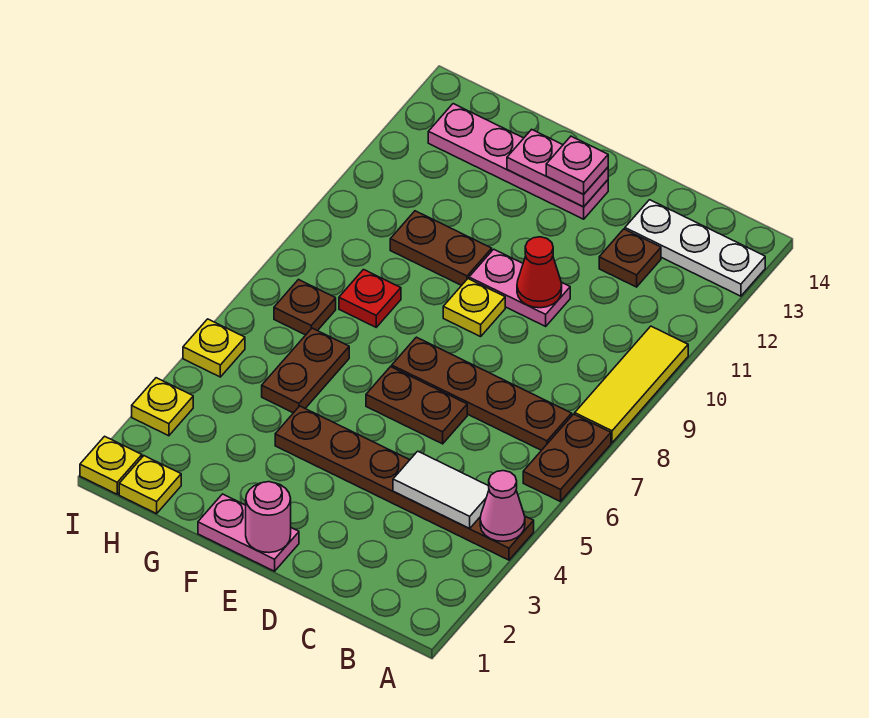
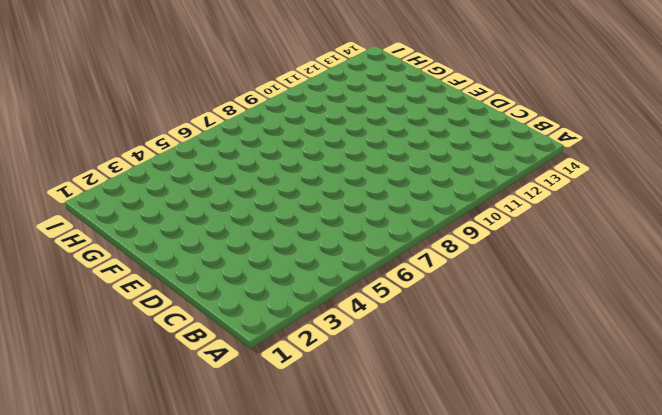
none -> brown 1x6 plate [275,406,534,560]
none -> brown 1x2 plate [523,414,611,502]
none -> yellow 1x3 tile [575,326,688,443]

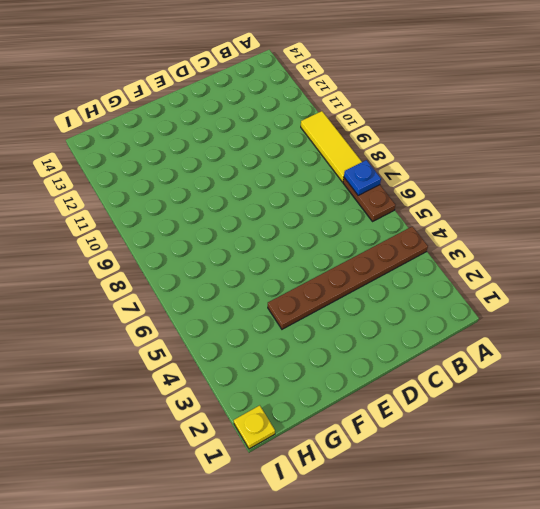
blue 1x1 plate [344,160,381,195] -> none
none -> white 1x3 plate [625,200,765,296]
none -> brown 1x4 plate [392,337,572,450]
none -> brown 1x1 plate [599,229,661,287]

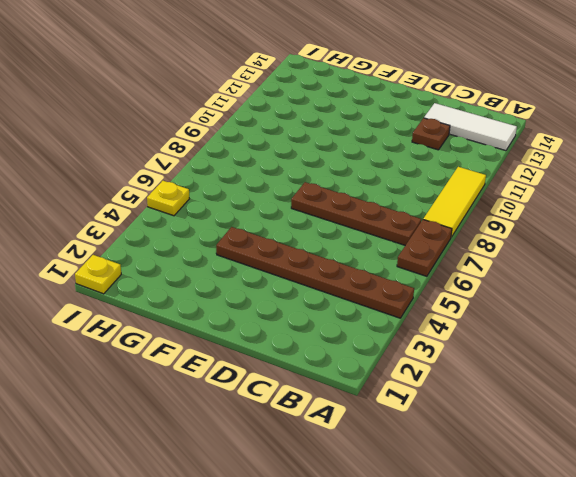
white 1x3 tile [424,103,517,151] -> white 1x3 plate [625,200,765,296]
none -> brown 1x2 plate [366,367,467,444]
none -> pink 1x2 plate [469,249,570,326]
none -> pink 1x2 plate [198,494,299,571]

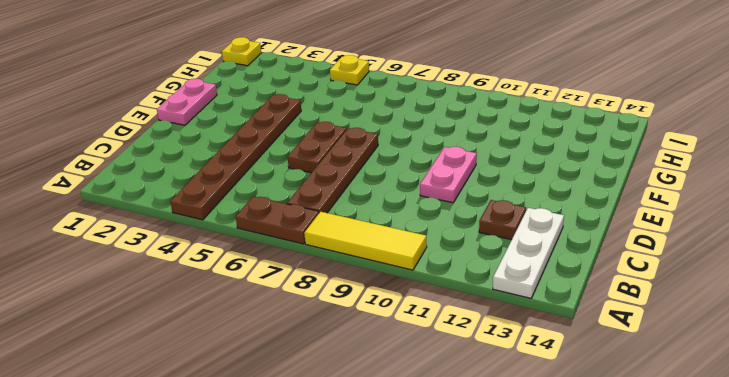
none -> yellow 1x1 plate [443,279,505,337]
none -> pink 1x4 plate [428,104,608,219]
none -> brown 1x2 plate [390,211,492,285]

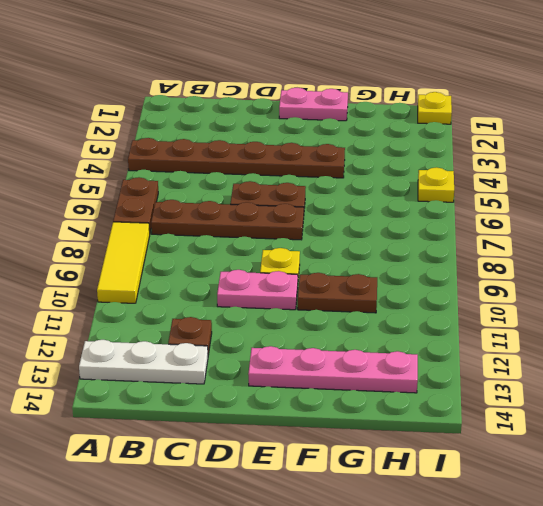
none -> brown 1x2 plate [262,328,349,413]
none -> red 1x1 plate [339,270,401,327]
none -> yellow 1x1 plate [119,456,181,514]

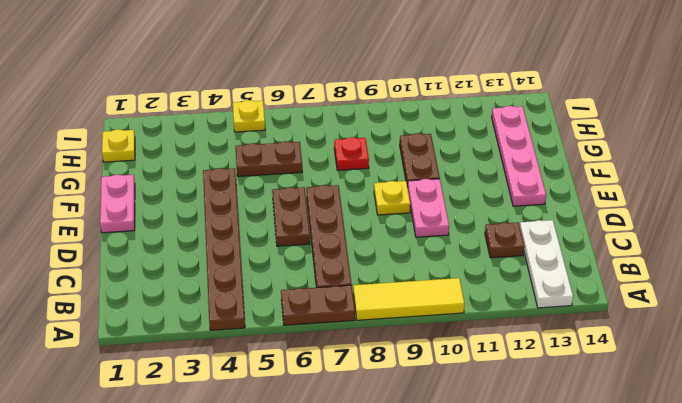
none -> brown 1x1 plate [274,280,336,335]
none -> yellow 1x1 plate [80,436,142,494]
none -> yellow 1x1 plate [132,378,193,436]

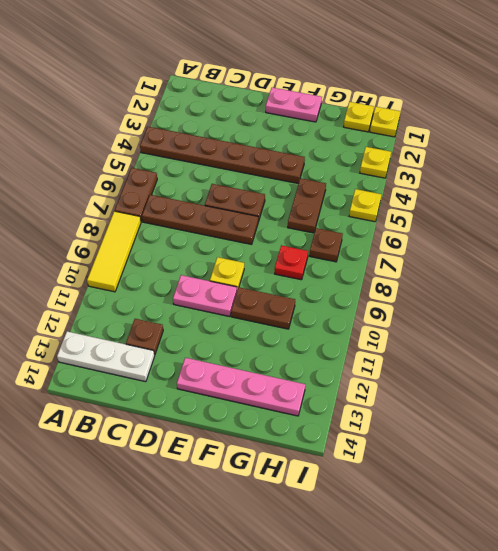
none -> pink 1x1 cone [480,471,525,541]
none -> white 1x2 tile [393,451,489,529]
none -> red 1x1 cone [517,237,562,308]

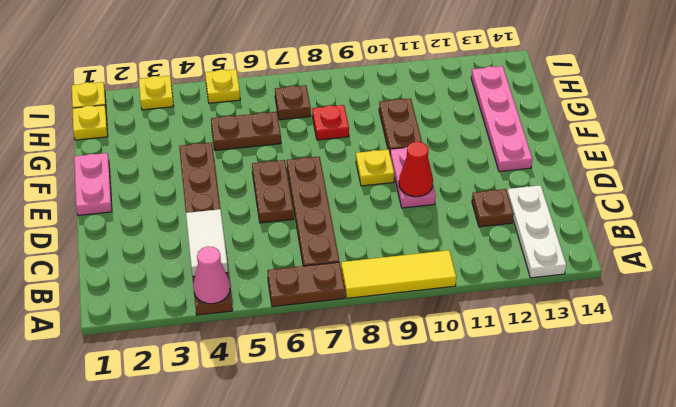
none -> pink 1x1 round brick [246,482,291,553]
none -> pink 1x2 plate [507,129,608,207]
none -> pink 1x1 plate [546,136,608,194]

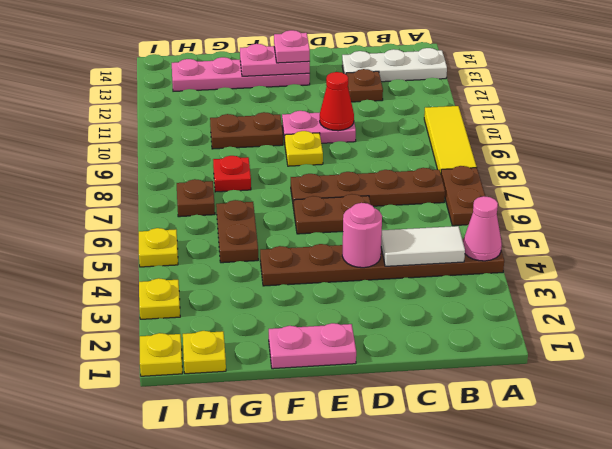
pink 1x1 round brick [342,203,382,268] -> pink 1x1 round brick moved to [246,482,291,553]

